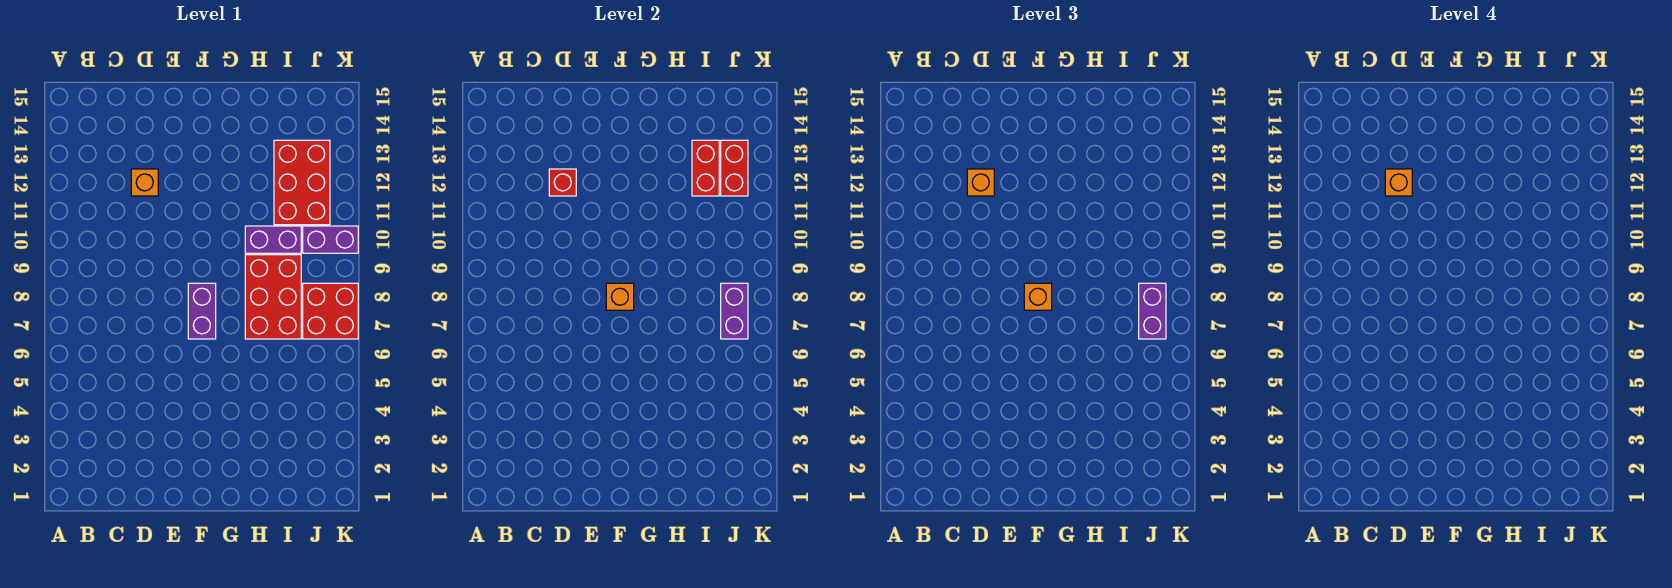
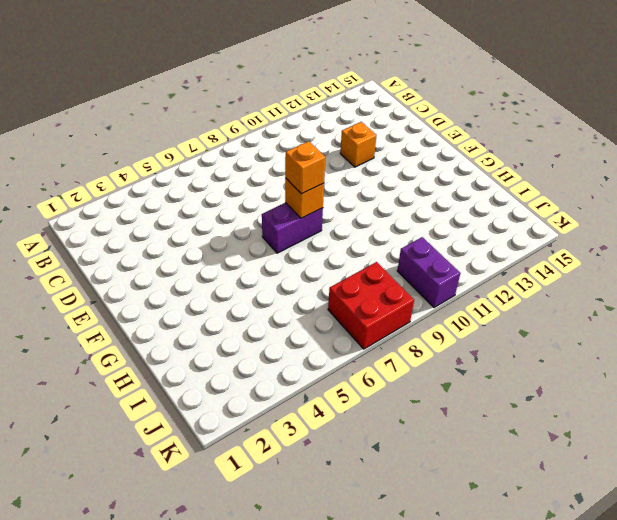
none -> red 2x3 brick [245,255,301,339]
none -> purple 1x2 brick [245,226,301,253]
none -> red 2x3 brick [274,140,330,225]

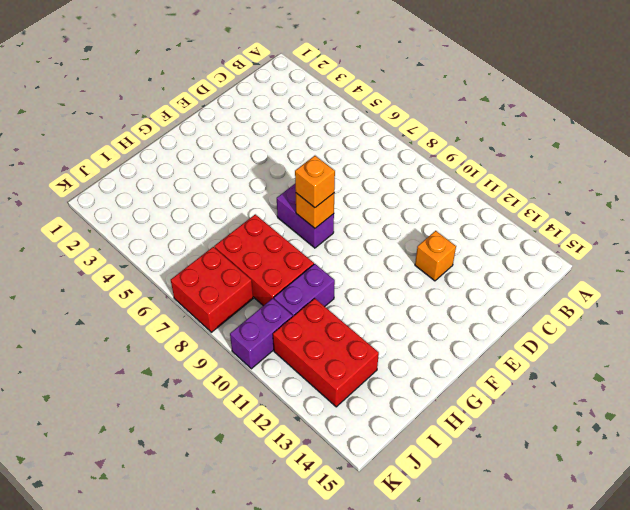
none -> red 1x1 brick [549,169,576,196]
none -> red 1x2 brick [692,140,719,196]
none -> purple 1x2 brick [721,283,748,339]

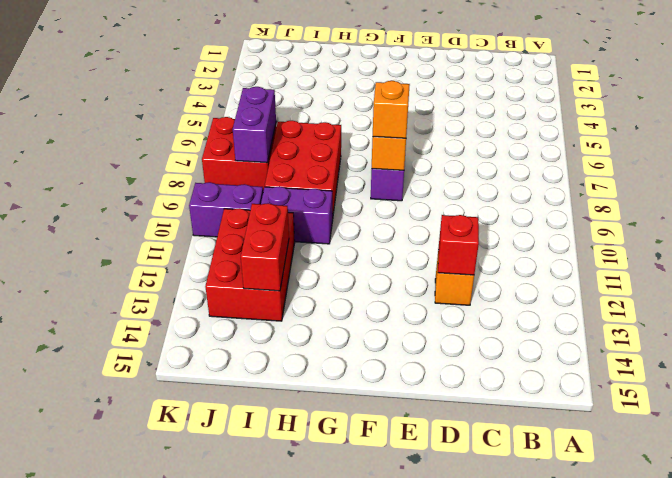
none -> red 1x2 brick [721,140,748,196]
none -> orange 1x1 brick [967,169,994,196]
none -> purple 1x2 brick [1139,283,1166,339]

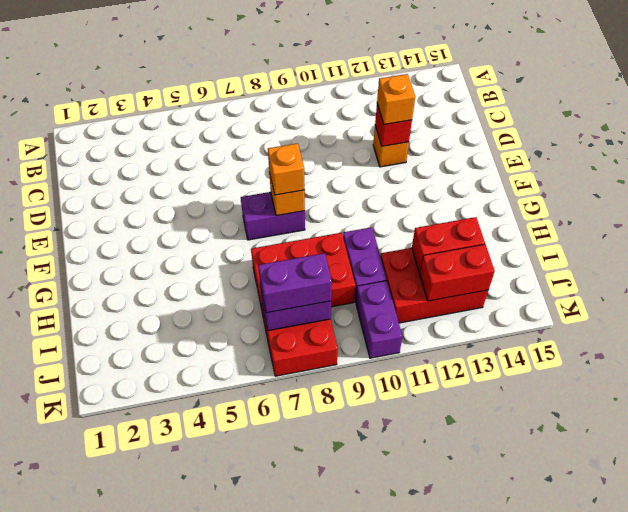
none -> orange 1x1 brick [1385,169,1412,196]

